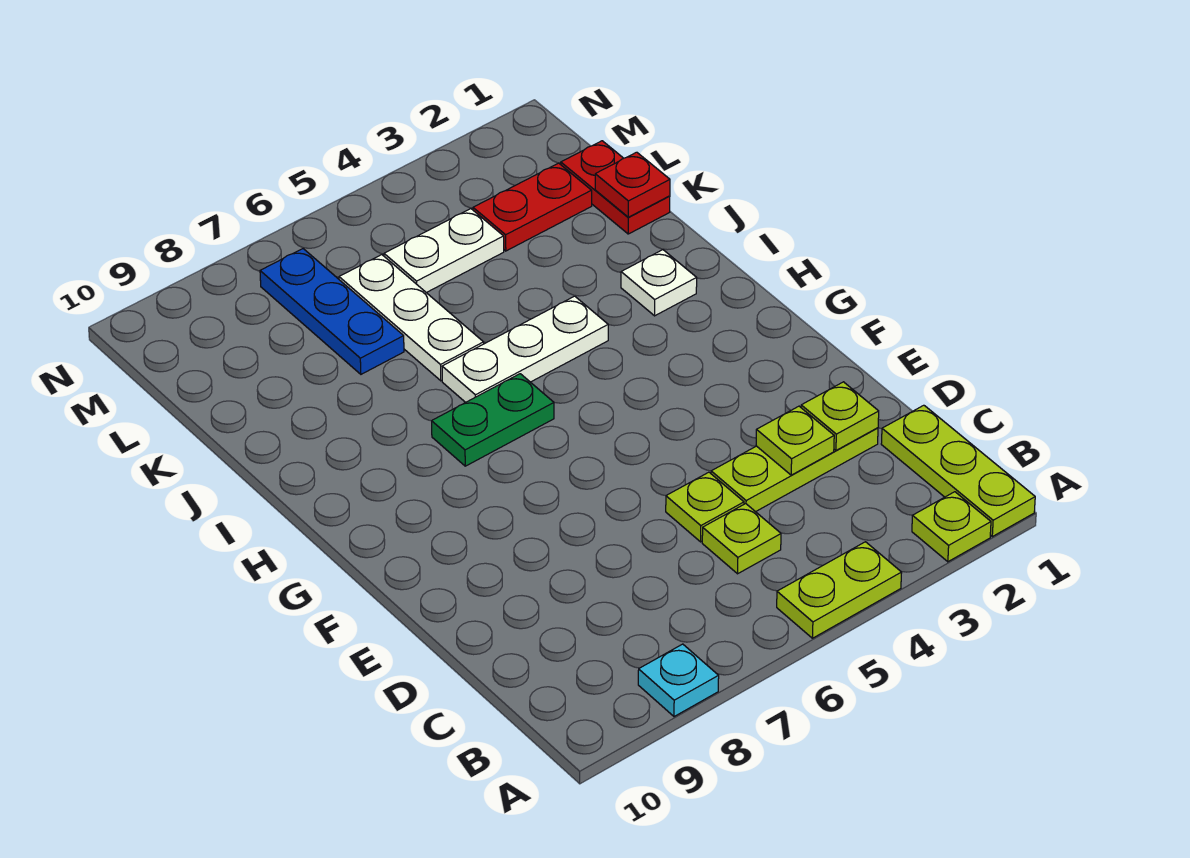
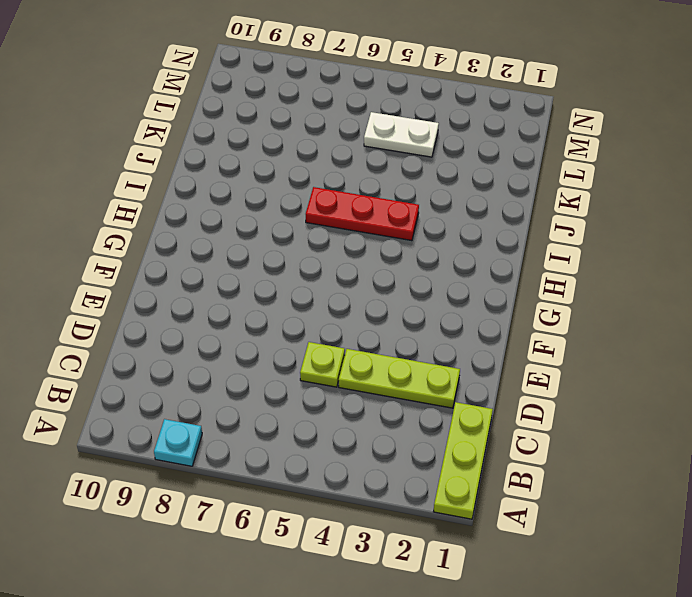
red 1x3 plate [306,187,419,241] -> white 1x3 plate [442,296,608,402]
none -> lime 1x1 plate [912,492,991,562]
none -> lime 1x2 plate [777,542,902,638]
none -> lime 1x1 plate [702,504,781,574]

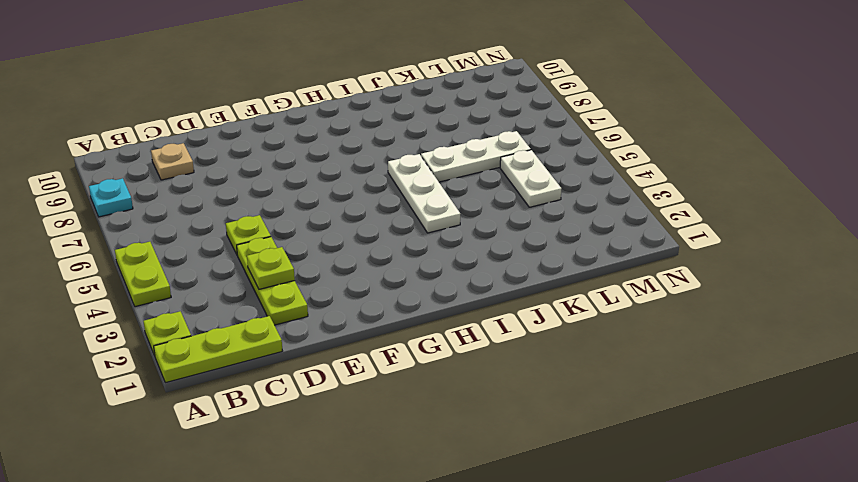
tan 1x1 plate [151,143,194,180] -> none
none -> lime 1x1 plate [702,504,781,574]
none -> green 1x2 plate [432,374,554,466]
none -> white 1x1 plate [621,250,697,316]

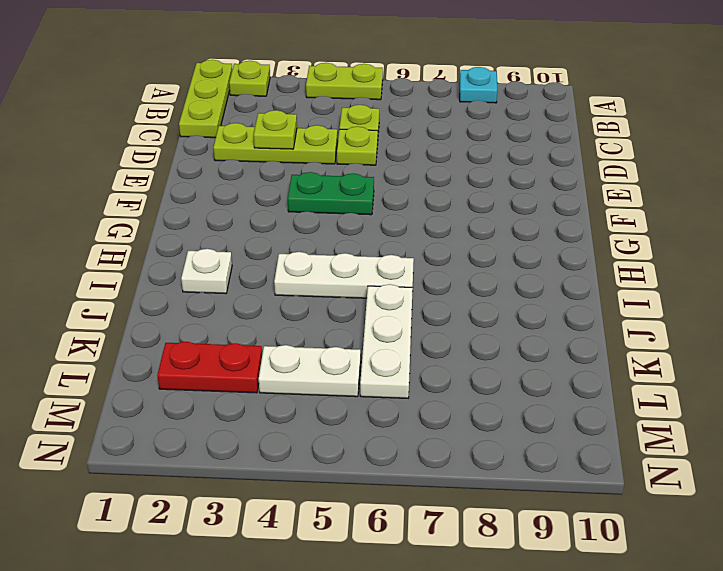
green 1x2 plate [288,172,374,215] -> green 1x2 plate moved to [432,374,554,466]
none -> red 1x2 plate [561,141,670,234]
none -> blue 1x3 plate [260,249,404,374]
none -> lime 1x1 plate [801,382,879,450]

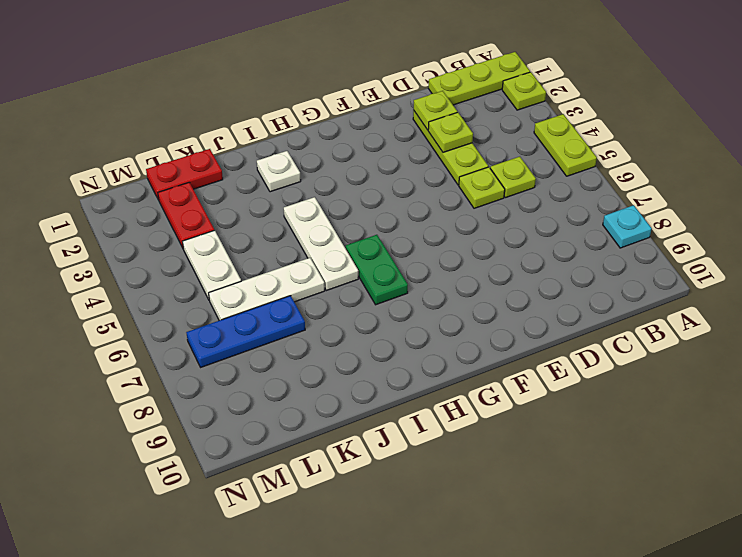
none -> red 1x1 plate [595,152,670,217]

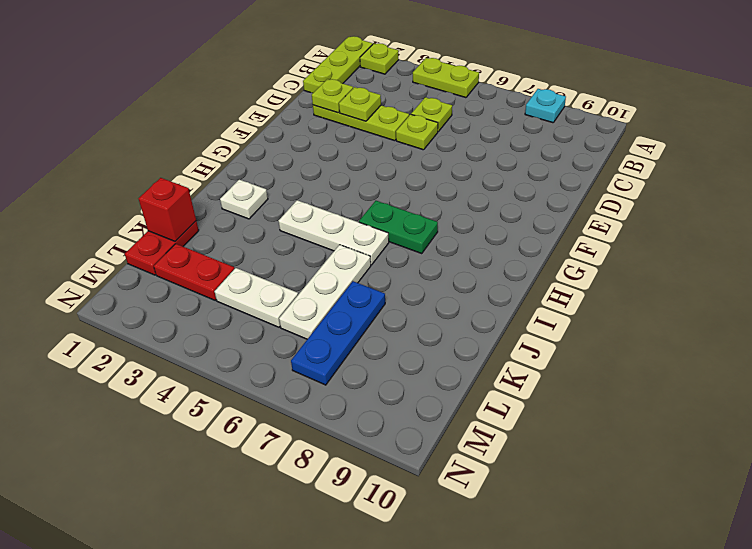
red 1x1 brick [139,178,196,241] -> red 1x1 plate [595,152,670,217]

